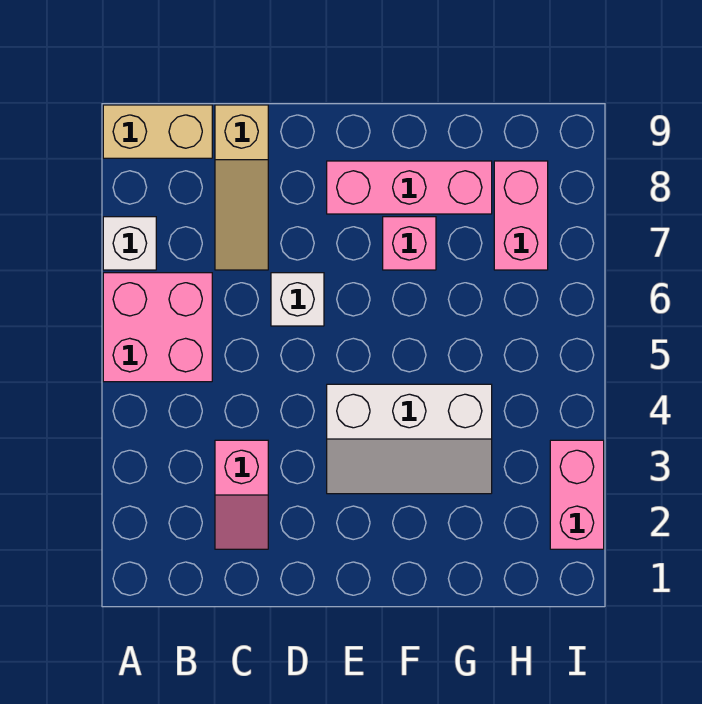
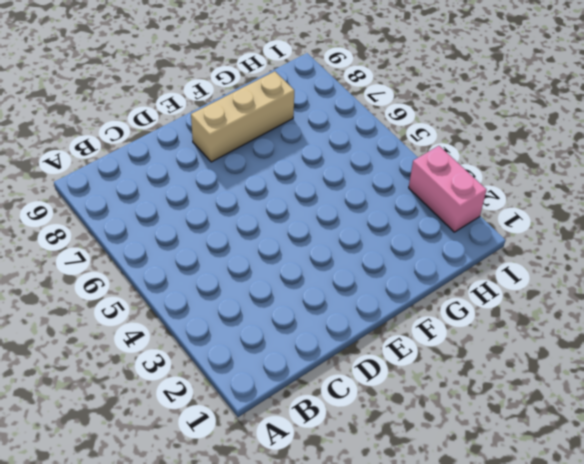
tan 1x3 brick [191,71,294,162] -> pink 1x3 brick [327,161,492,214]
none -> pink 2x2 brick [103,273,212,382]
none -> white 1x1 brick [103,217,156,270]

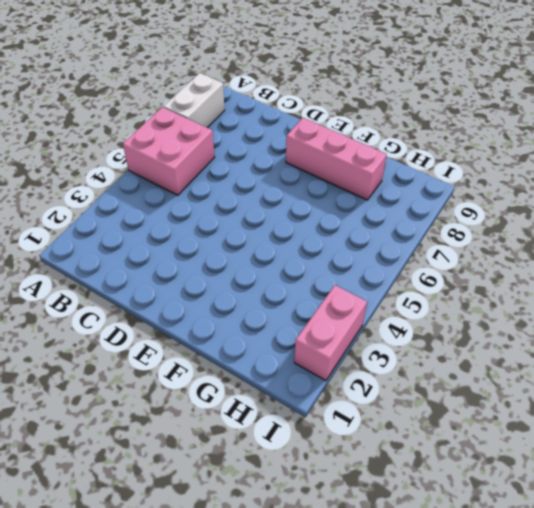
white 1x2 brick [163,73,225,128] -> white 1x1 brick [103,217,156,270]
none -> tan 1x2 brick [103,105,212,158]
none -> pink 1x2 slope [215,440,268,549]

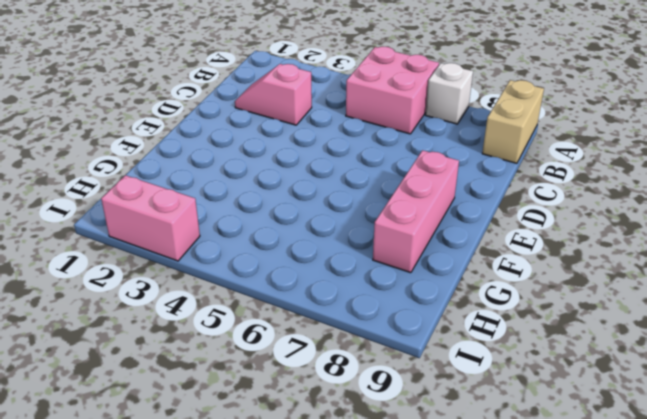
none -> tan 1x3 slope [215,105,268,270]
none -> white 1x1 brick [271,273,324,326]

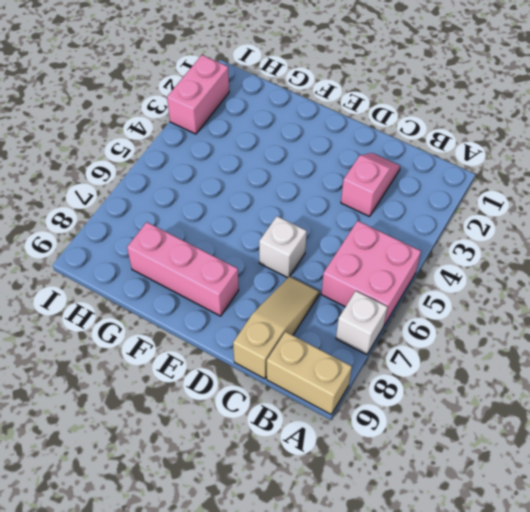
none -> white 2x3 slope [327,384,492,494]
none -> pink 1x1 brick [383,217,436,270]

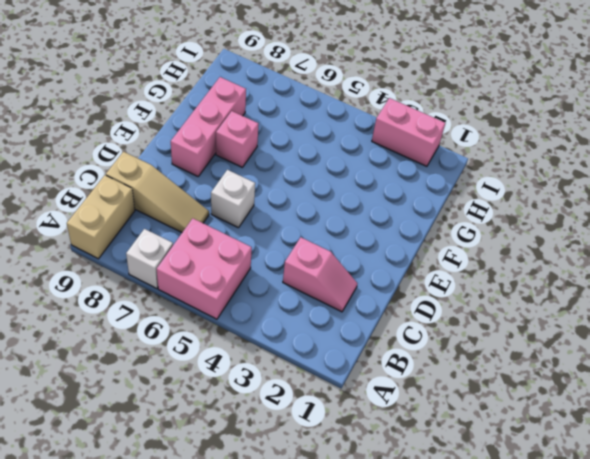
none -> white 2x3 slope [327,384,492,494]
none -> pink 1x2 brick [494,161,548,270]

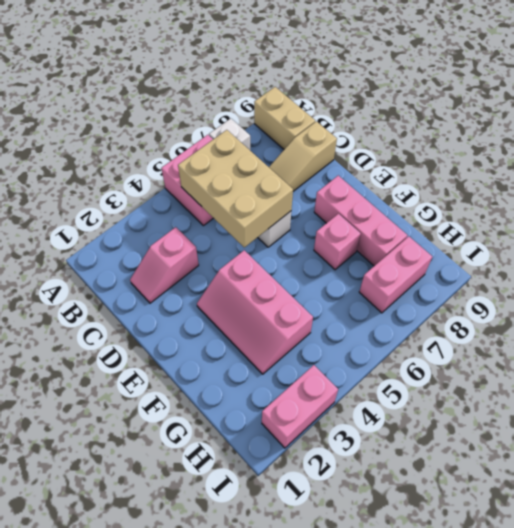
tan 2x3 brick [178,130,293,247] -> none
pink 2x3 slope [197,250,313,374] -> white 2x3 slope [327,384,492,494]

